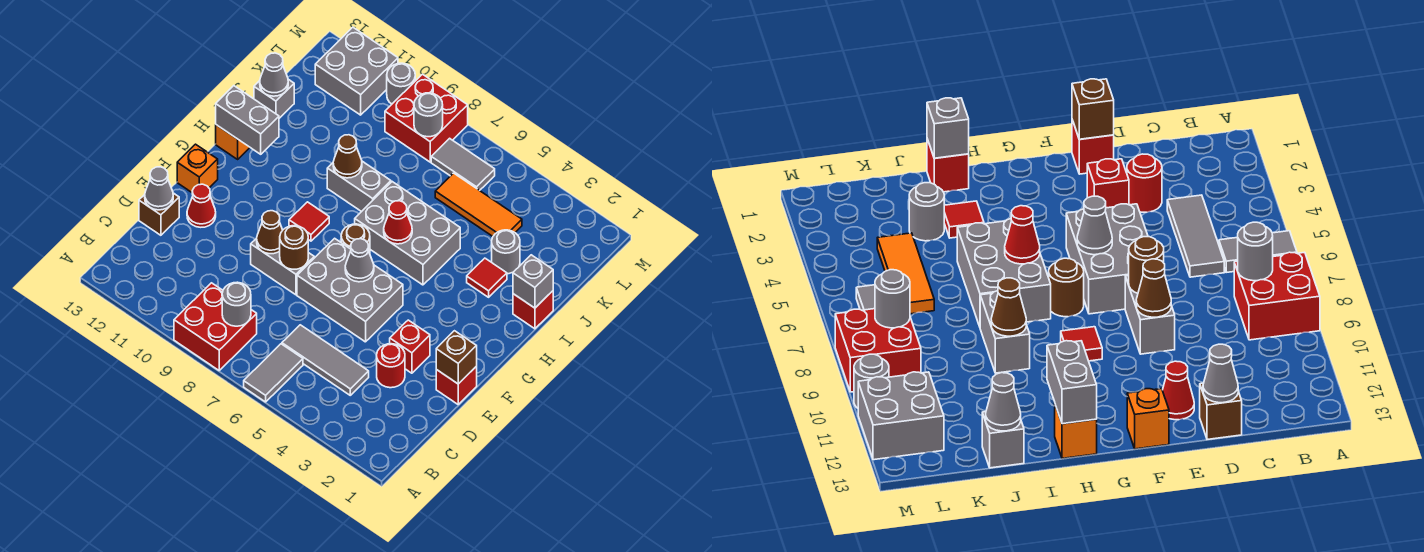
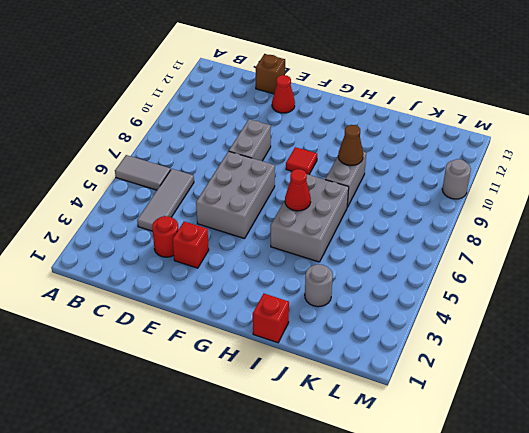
none -> red 2x2 brick [174,283,257,370]
none -> red 1x1 brick [436,367,477,404]
none -> orange 1x1 brick [177,144,218,192]
none -> brown 1x1 round brick [341,224,370,253]

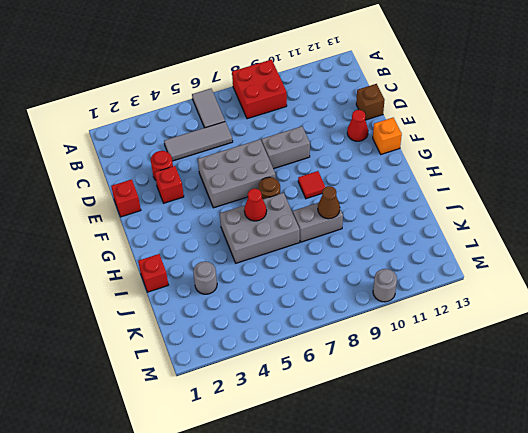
none -> orange 1x1 brick [216,125,250,159]
none -> red 1x1 tile [467,258,507,297]
none -> grey 1x1 brick [254,79,294,118]
none -> orange 1x3 tile [435,173,522,236]

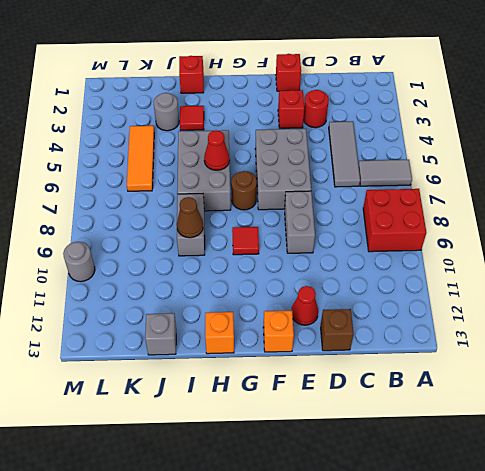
none -> grey 1x2 tile [431,138,495,191]
none -> red 2x2 brick [385,74,468,162]
none -> grey 2x2 brick [315,27,398,115]
none -> grey 1x1 round brick [222,282,251,326]

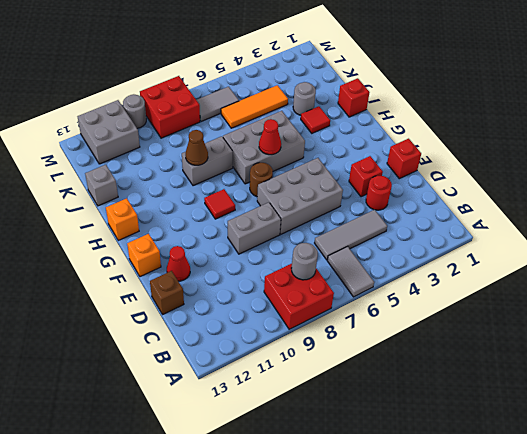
none -> grey 1x1 cone [145,167,173,210]
none -> brown 1x1 brick [436,331,477,384]
none -> brown 1x1 round brick [280,226,308,269]
none -> brown 1x1 cone [257,211,283,254]

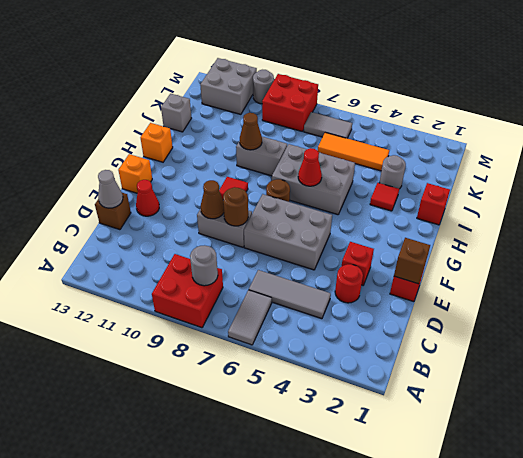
none -> grey 1x1 cone [345,239,374,282]
none -> grey 1x2 brick [216,86,279,154]
none -> grey 1x1 brick [513,255,553,308]
none -> grey 1x1 cone [260,53,288,96]

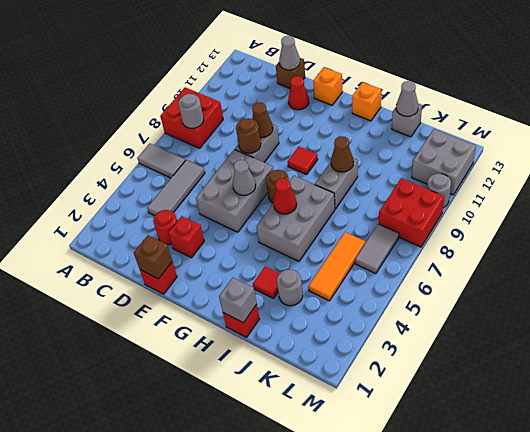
none -> grey 1x2 brick [216,86,279,154]
none -> grey 1x1 round brick [414,93,443,137]

